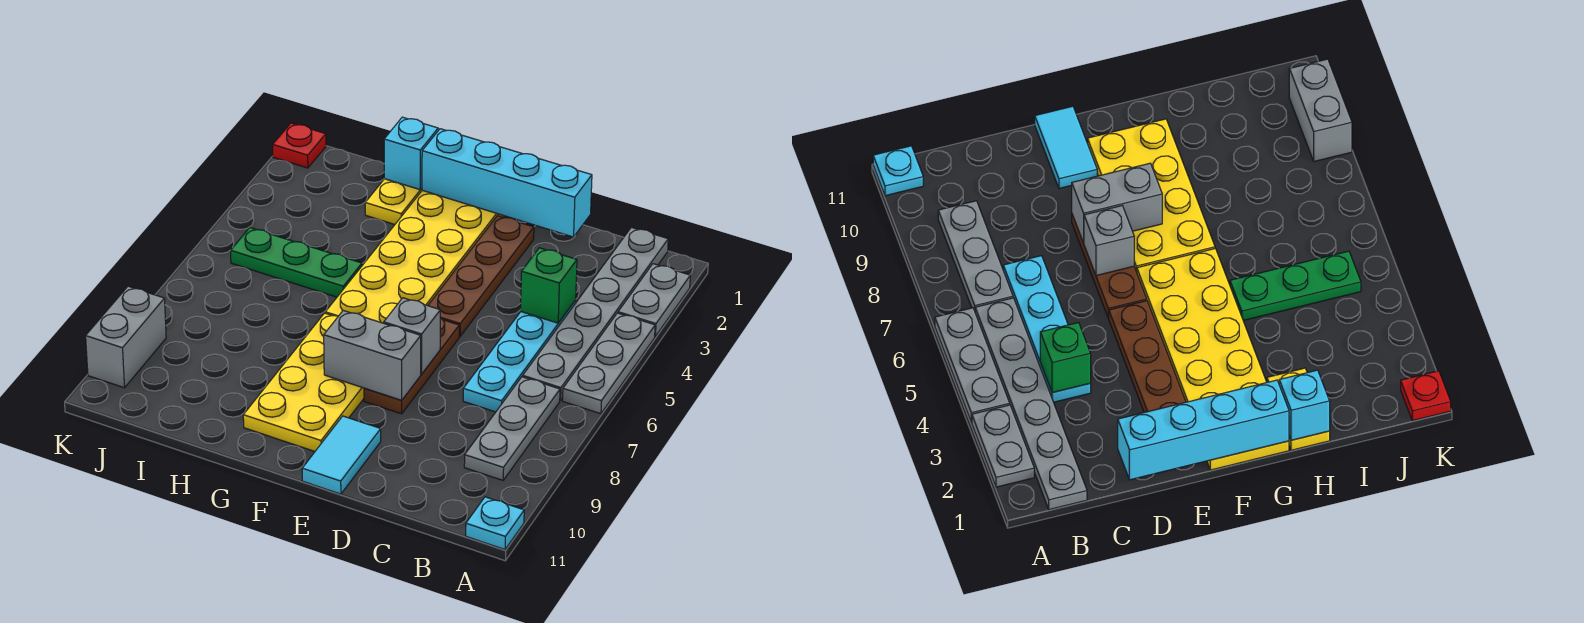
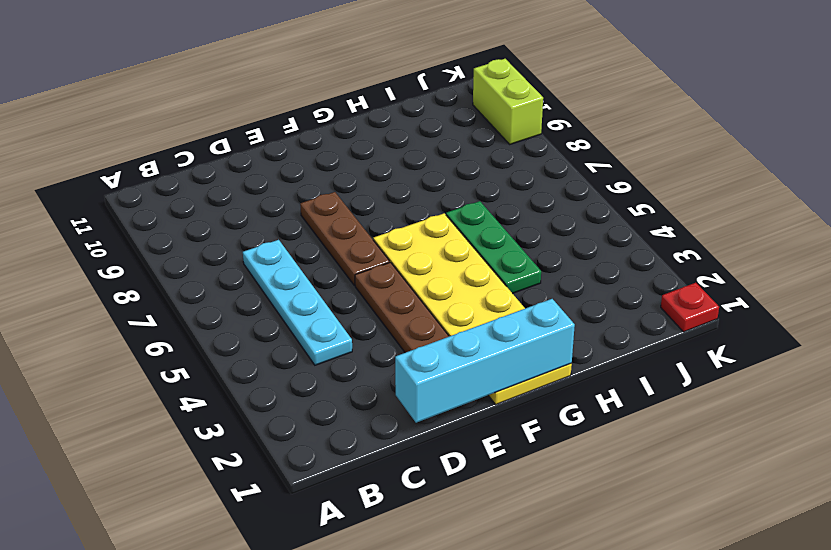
green 1x3 plate [446,201,541,293] -> green 1x3 plate turned to [231,228,362,297]
lime 1x2 brick [473,59,543,144] -> grey 1x2 brick [86,286,166,388]
none -> grey 1x2 plate [618,264,690,336]
none -> grey 1x3 plate [563,313,655,414]
none -> cyan 1x1 plate [466,497,524,549]

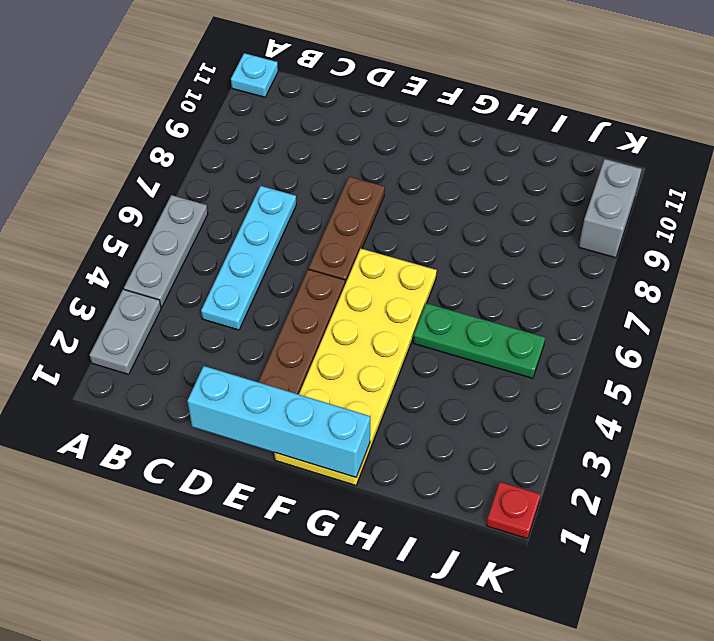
none -> grey 1x6 plate [523,227,668,401]
none -> grey 1x3 plate [464,377,560,480]
none -> cyan 1x2 tile [302,416,381,494]

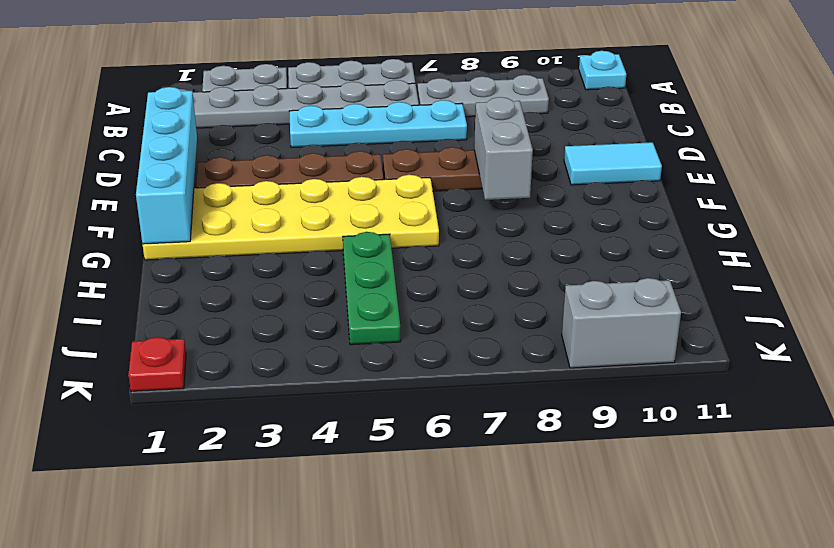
none -> yellow 2x4 plate [243,313,364,451]
none -> yellow 1x2 plate [365,179,422,224]
none -> green 1x1 brick [521,248,577,323]

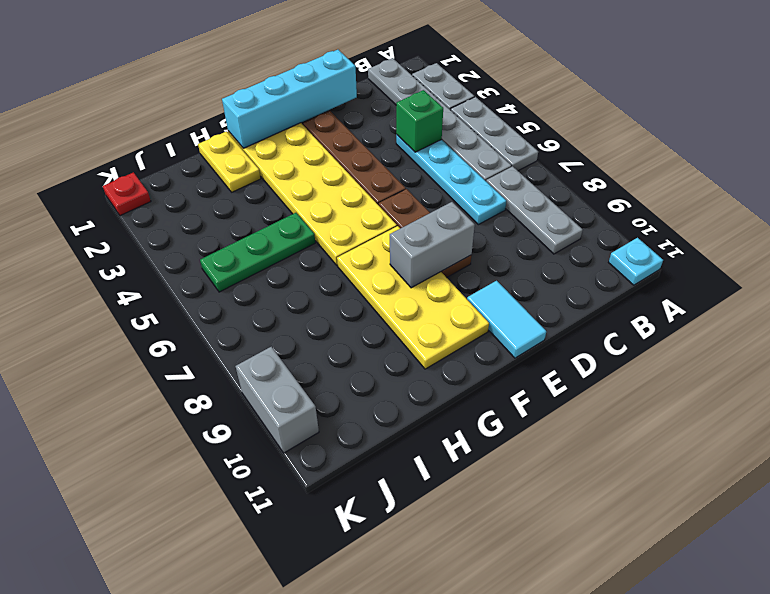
none -> grey 1x1 brick [384,298,440,374]
none -> cyan 1x1 brick [384,117,438,190]

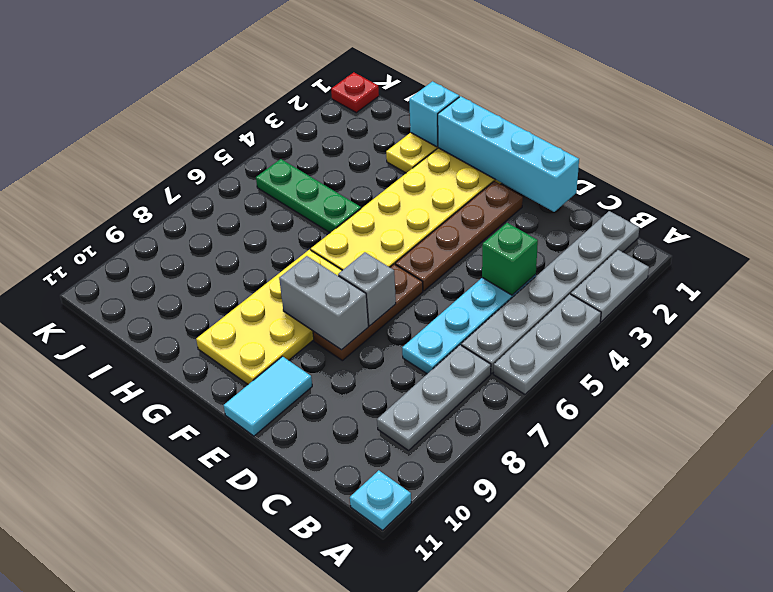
none -> grey 1x2 brick [86,286,166,388]

